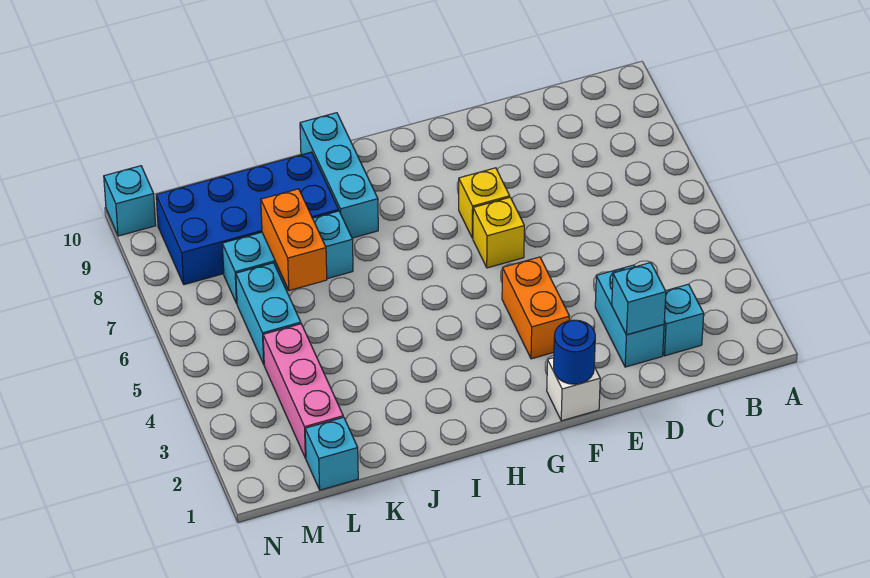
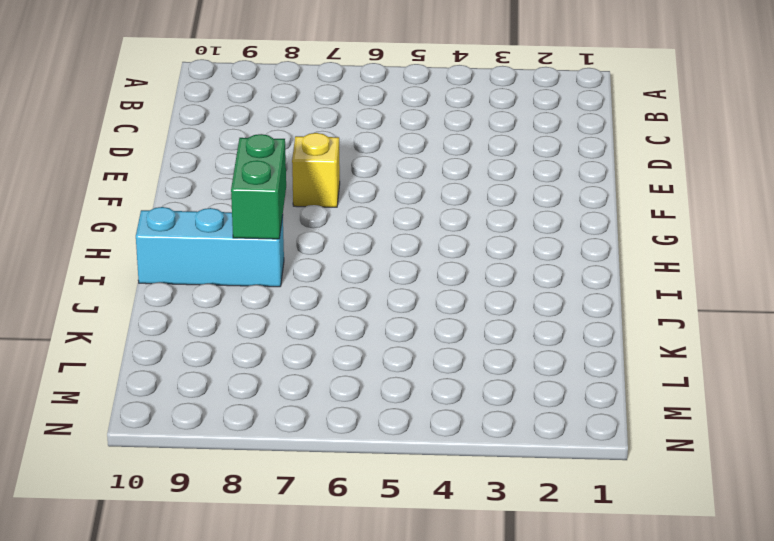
green 1x2 brick [231,134,286,239] -> none
none -> cyan 1x1 brick [663,284,704,356]
none -> cyan 1x2 brick [595,265,664,367]
none -> white 1x1 brick [547,358,600,421]

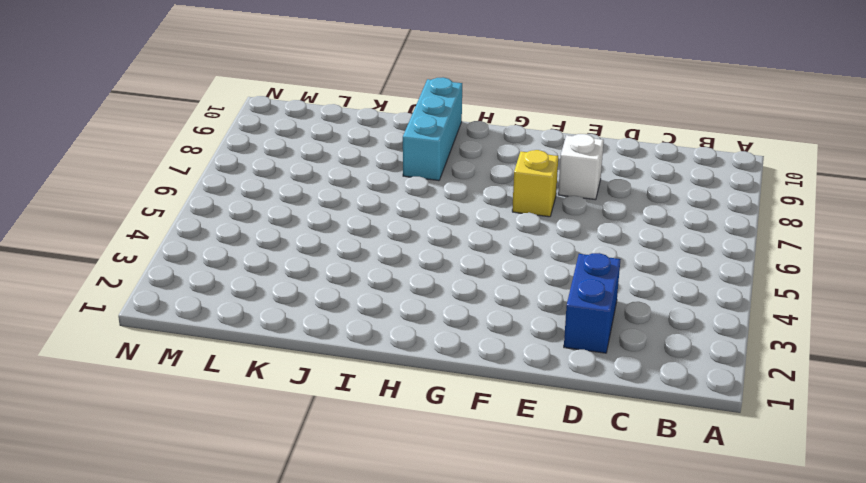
blue 1x2 brick [564,253,621,353] -> cyan 1x2 brick [595,265,664,367]
white 1x1 brick [558,134,604,200] -> white 1x1 brick moved to [547,358,600,421]
none -> cyan 1x1 brick [663,284,704,356]
none -> orange 1x2 brick [502,257,570,359]
none -> yellow 1x1 brick [473,197,524,268]

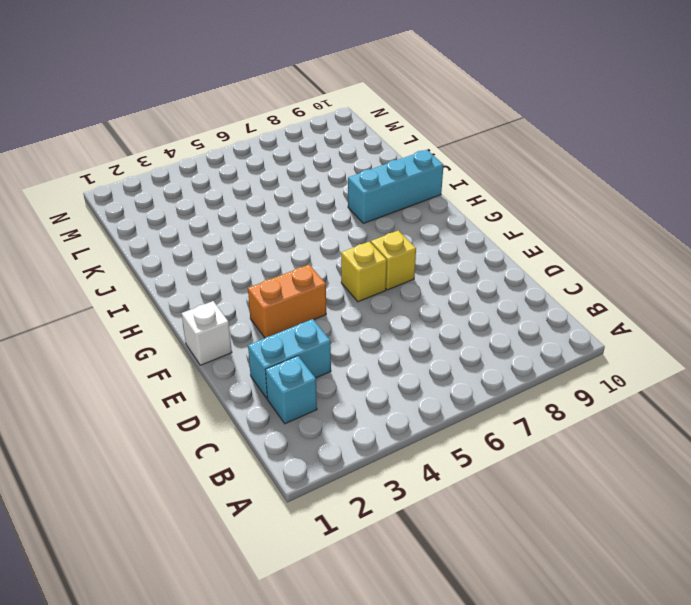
none -> cyan 1x3 brick [222,211,353,303]
none -> blue 2x4 brick [156,152,339,285]
none -> cyan 1x1 brick [305,417,358,490]

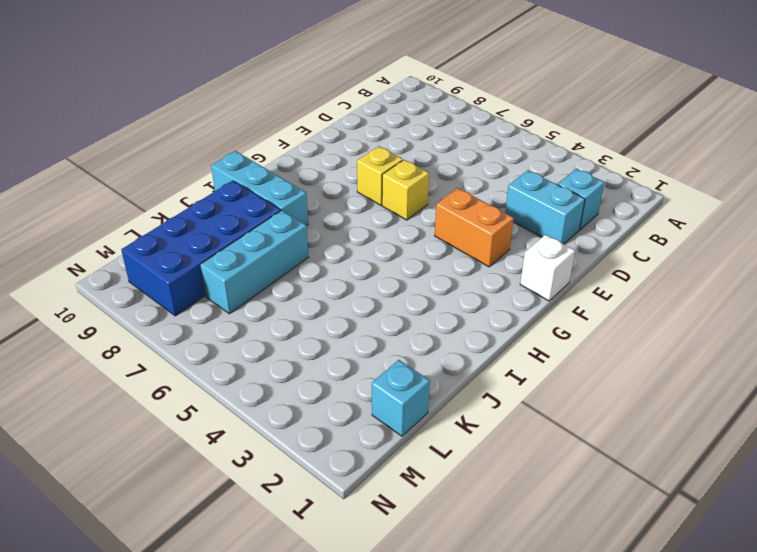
none -> pink 1x3 brick [263,324,343,458]
none -> cyan 1x2 brick [236,263,301,364]
none -> cyan 1x1 brick [104,166,156,236]

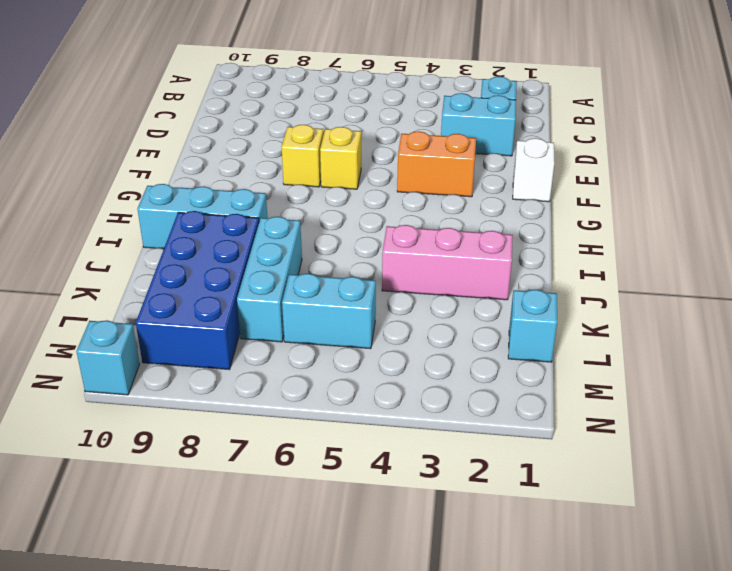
pink 1x3 brick [382,225,513,300] -> pink 1x3 brick moved to [263,324,343,458]
none -> cyan 1x1 brick [612,263,666,335]
none -> blue 1x1 round brick [554,320,595,384]
none -> orange 1x2 brick [261,189,327,291]

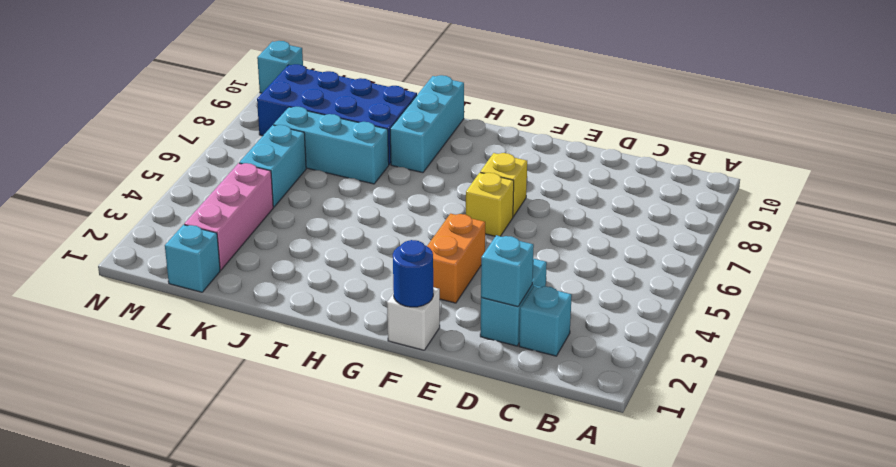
none -> orange 1x2 brick [261,189,327,291]

